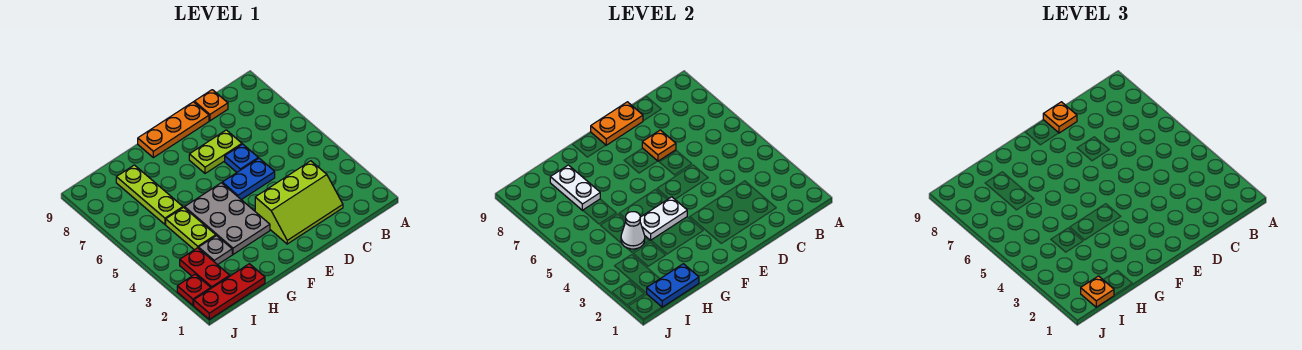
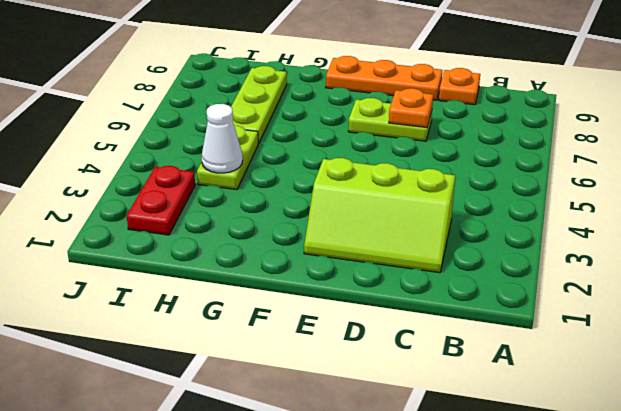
none -> blue 1x2 plate [222,158,275,200]
none -> blue 1x1 plate [225,144,258,172]
none -> grey 2x3 plate [185,183,270,254]

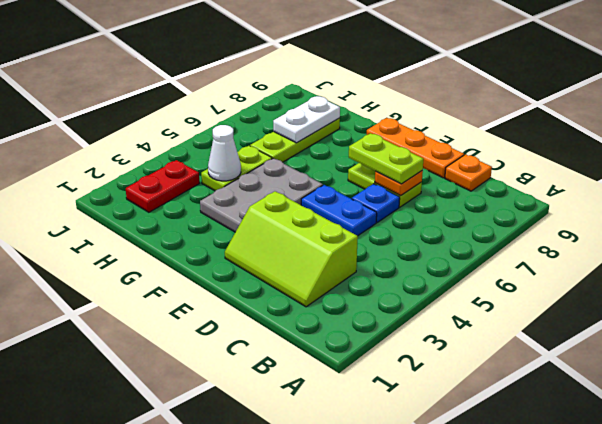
lime 1x2 plate [349,133,423,184] -> none
none -> red 1x3 plate [194,264,265,319]
none -> grey 1x1 plate [199,236,232,265]
none -> red 1x1 plate [177,274,211,305]

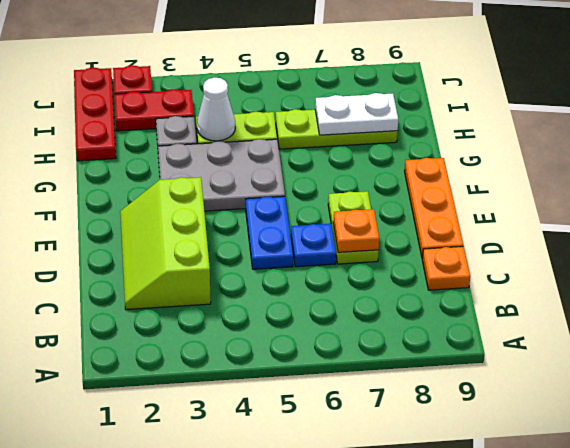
none -> orange 1x2 plate [591,102,643,145]
none -> white 1x2 plate [640,197,687,240]
none -> blue 1x2 plate [647,264,699,307]

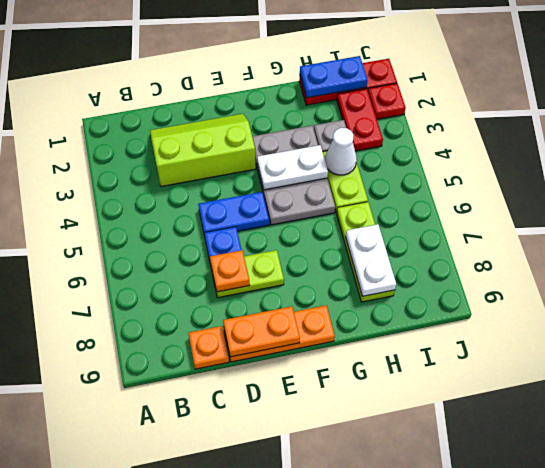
none -> orange 1x1 plate [1043,102,1077,133]
none -> orange 1x1 plate [1081,276,1114,307]

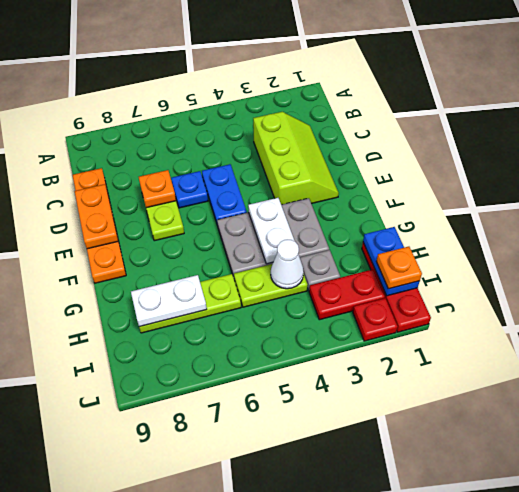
none -> orange 1x1 plate [1043,102,1077,133]

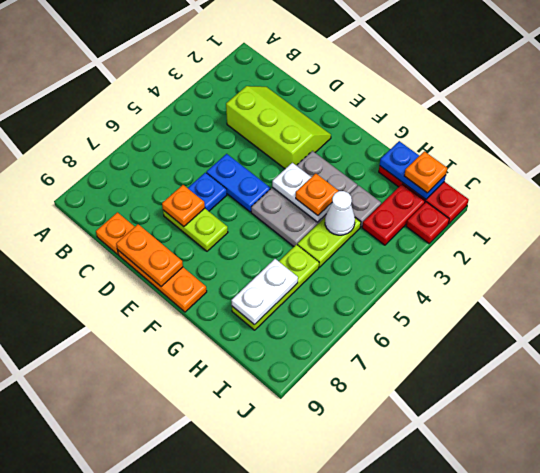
orange 1x1 plate [296,174,338,215] -> orange 1x1 plate moved to [1043,102,1077,133]

